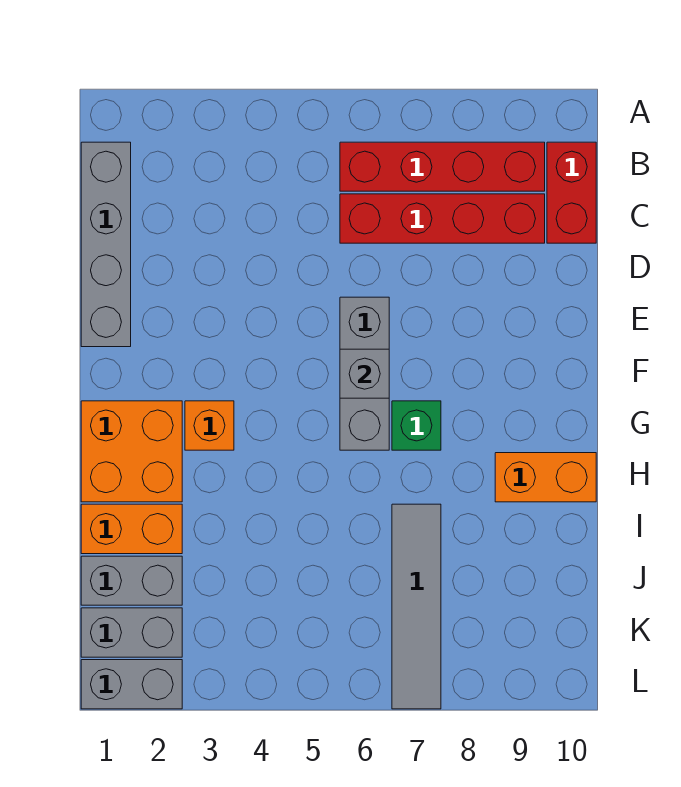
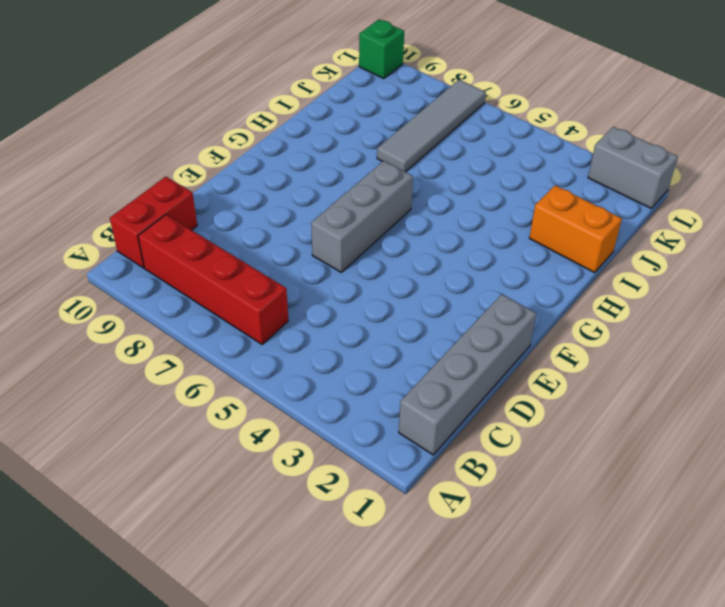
green 1x1 brick [359,19,404,79] -> green 1x1 brick moved to [392,401,441,450]
none -> red 1x4 brick [340,194,545,243]
none -> orange 2x2 brick [81,401,182,502]
none -> orange 1x1 brick [185,401,234,450]

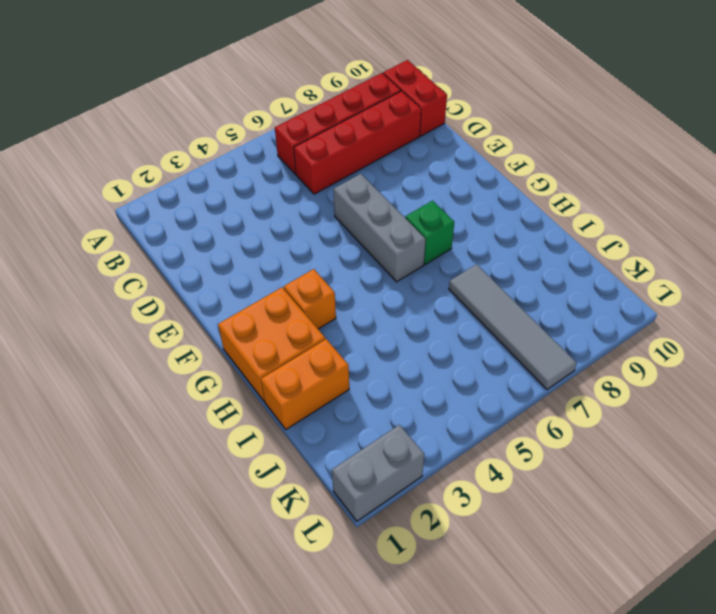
none -> grey 1x4 brick [81,142,131,347]
none -> orange 1x2 brick [495,453,596,502]
none -> grey 1x2 brick [81,556,182,605]

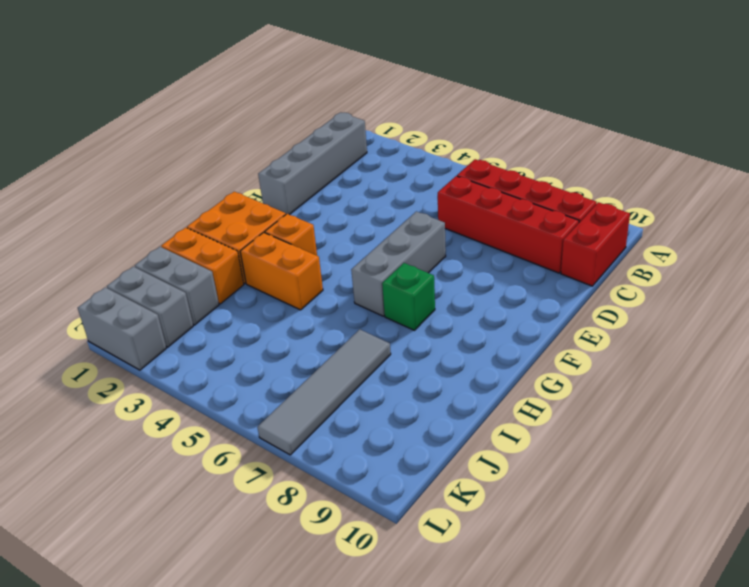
orange 1x2 brick [240,232,323,310] -> orange 1x2 brick moved to [495,453,596,502]
none -> grey 1x1 brick [340,349,389,398]

